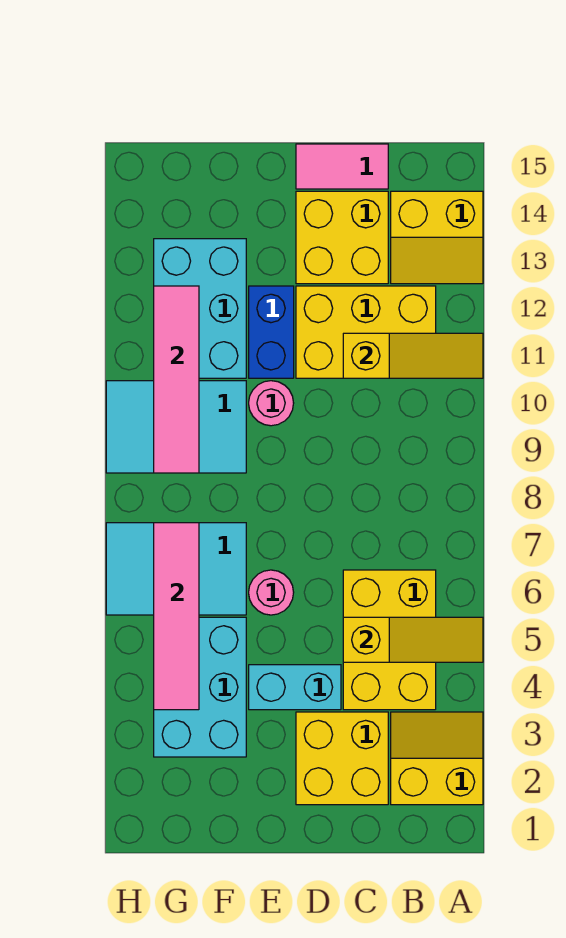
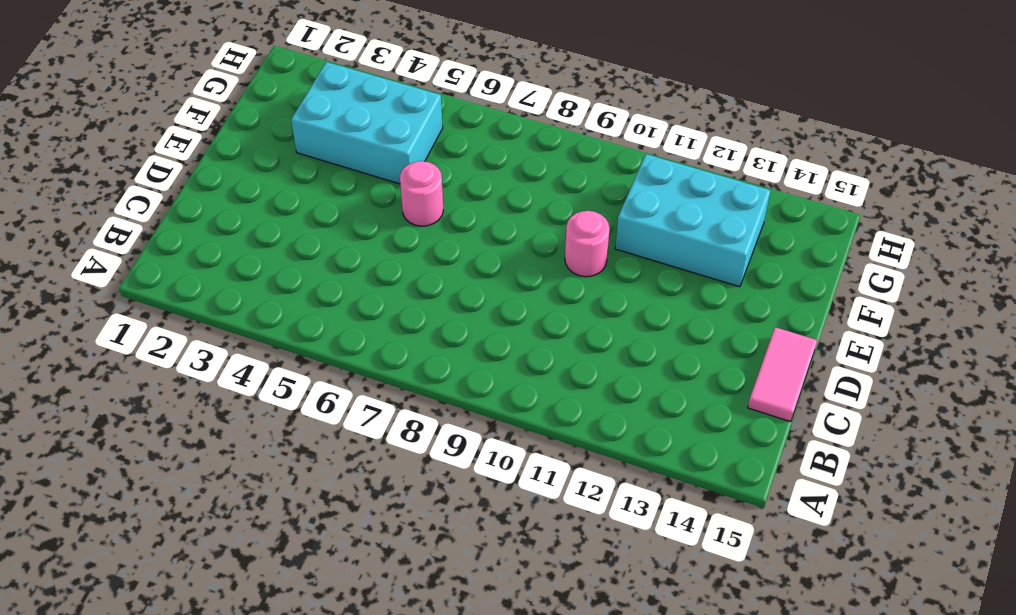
none -> yellow 2x2 slope [391,712,483,805]
none -> yellow 2x2 slope [391,191,483,284]
none -> yellow 2x3 brick [343,570,436,710]

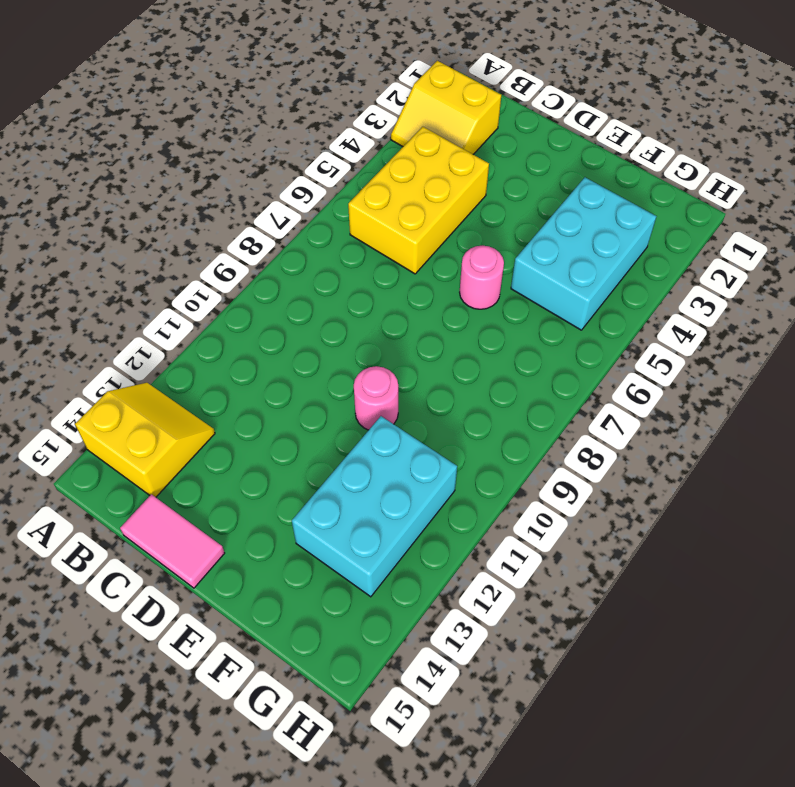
none -> yellow 2x3 brick [296,286,436,378]
none -> yellow 2x2 brick [296,712,388,805]
none -> yellow 2x2 brick [296,191,388,284]

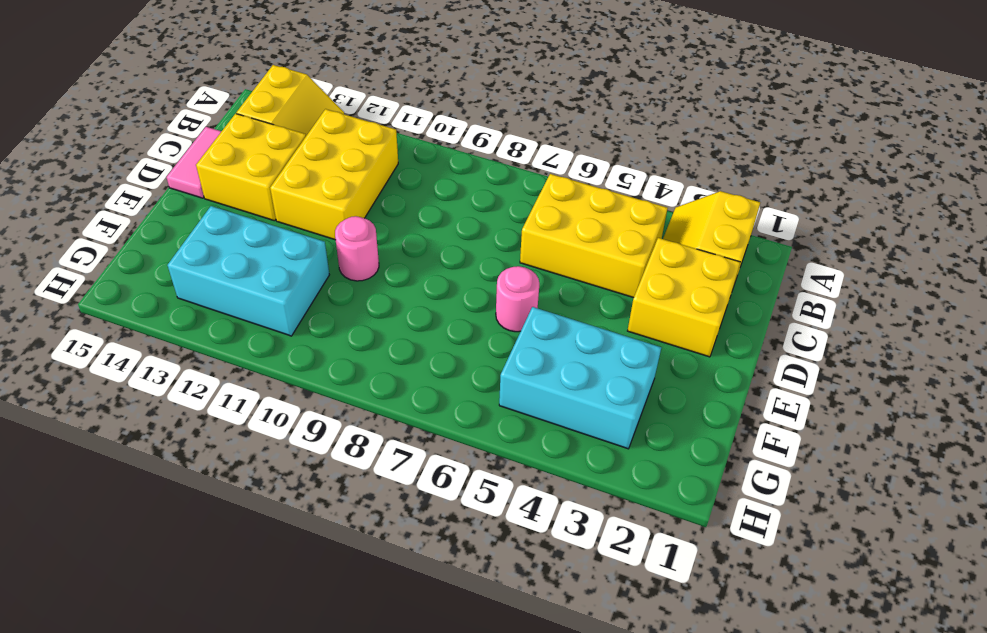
none -> cyan 1x2 brick [249,665,341,710]
none -> blue 1x2 brick [249,286,294,378]
none -> cyan 2x3 tile [106,523,246,615]

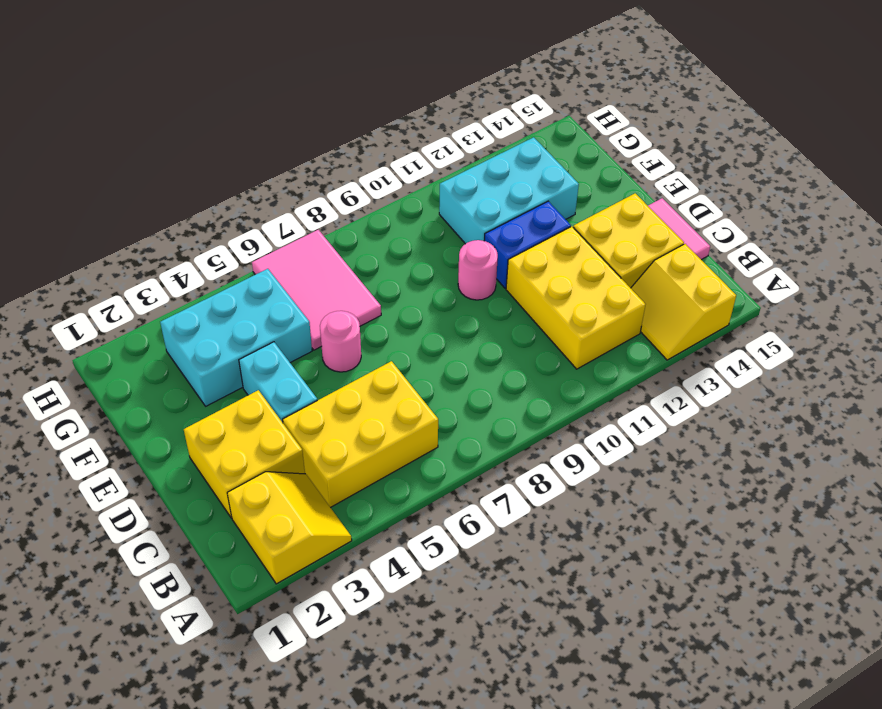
pink 2x3 tile [252,230,381,350] -> cyan 2x3 tile [106,523,246,615]
none -> cyan 2x3 tile [106,381,246,473]
none -> yellow 1x3 slope [343,617,483,662]
none -> yellow 1x3 slope [343,333,483,378]

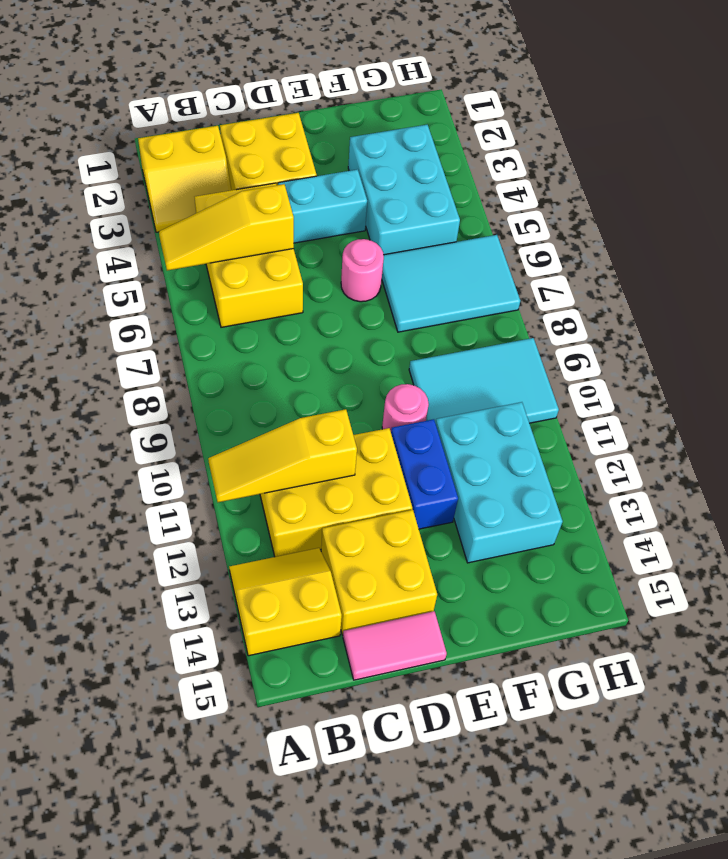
none -> pink 1x4 tile [154,523,199,710]
none -> pink 1x4 tile [154,286,199,473]

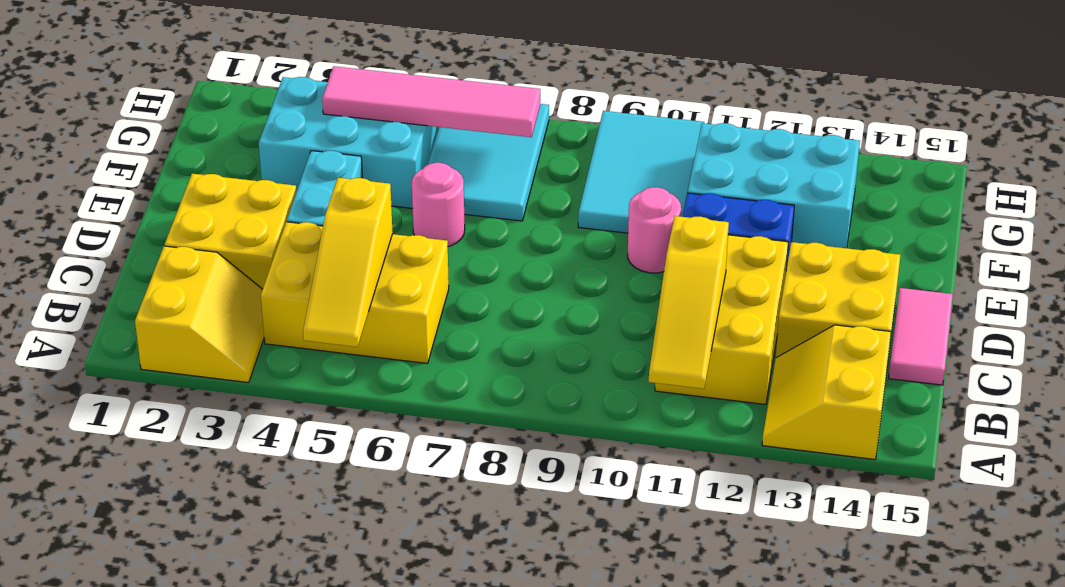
none -> pink 1x4 tile [154,286,199,473]

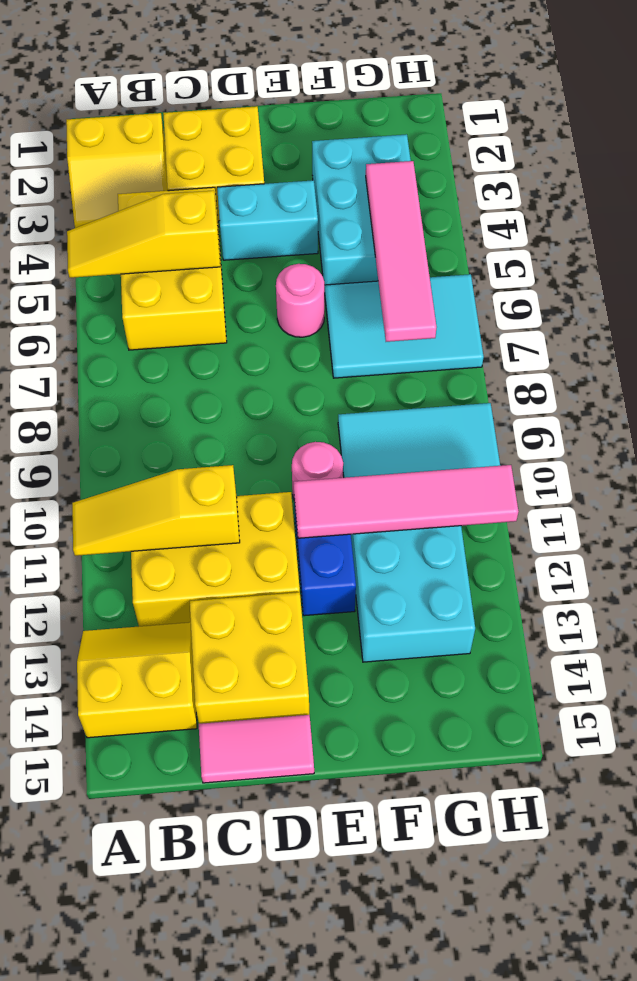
pink 1x4 tile [294,465,519,538] -> pink 1x4 tile turned to [154,286,199,473]

